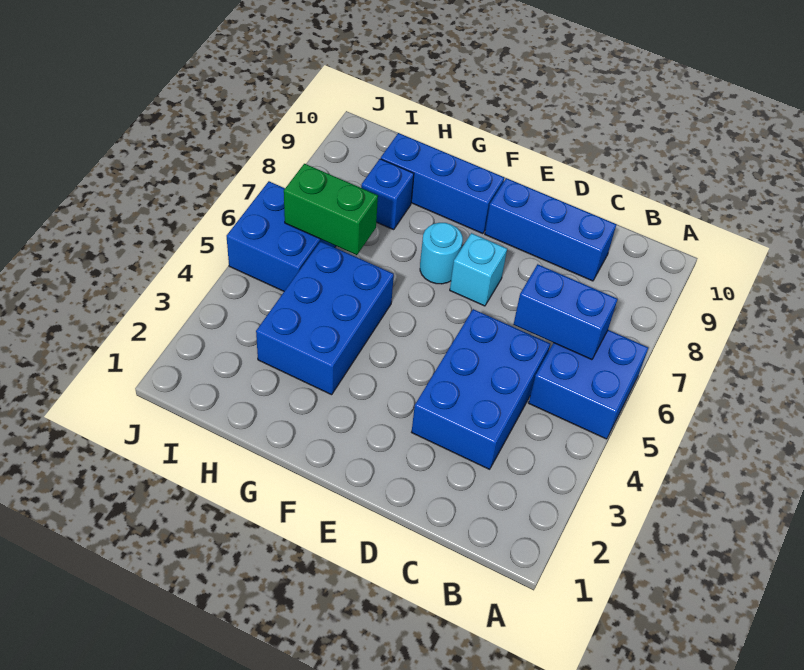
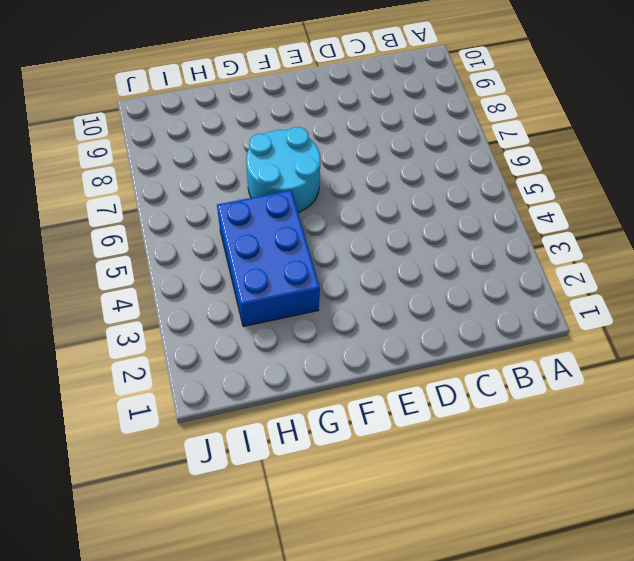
cyan 2x2 round brick [246,127,321,212] -> cyan 1x1 round brick [420,223,463,284]
none -> blue 2x2 brick [529,330,648,439]
none -> blue 2x3 brick [412,309,550,469]

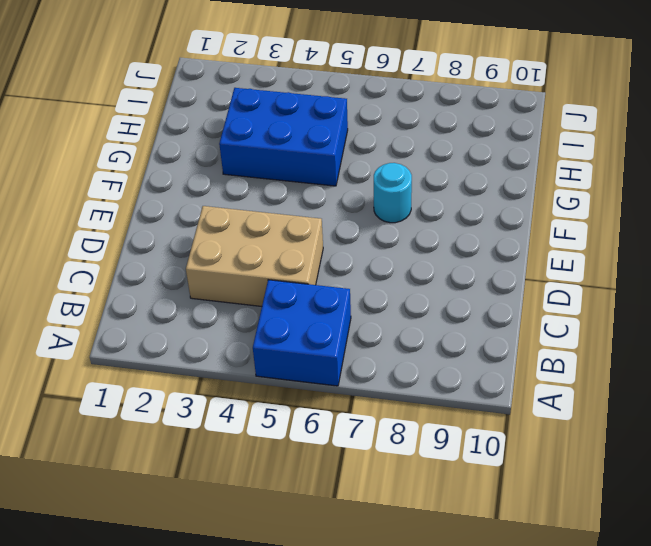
tan 2x3 brick [186,206,323,306] -> blue 2x3 brick [412,309,550,469]
none -> blue 1x3 brick [485,178,616,281]
none -> cyan 1x1 brick [450,233,507,306]

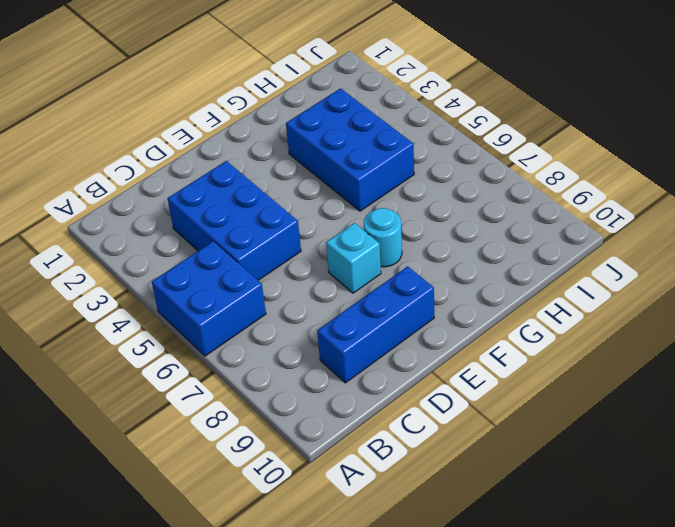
none -> blue 1x3 brick [381,133,504,234]
none -> blue 1x1 brick [361,159,414,230]

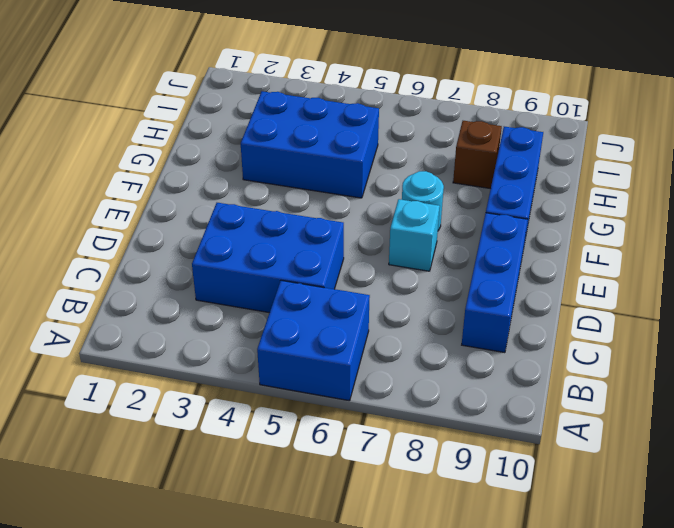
brown 1x1 brick [453,121,502,189] -> blue 1x1 brick [361,159,414,230]
none -> blue 2x2 brick [227,181,336,291]
none -> blue 1x2 brick [513,264,618,360]

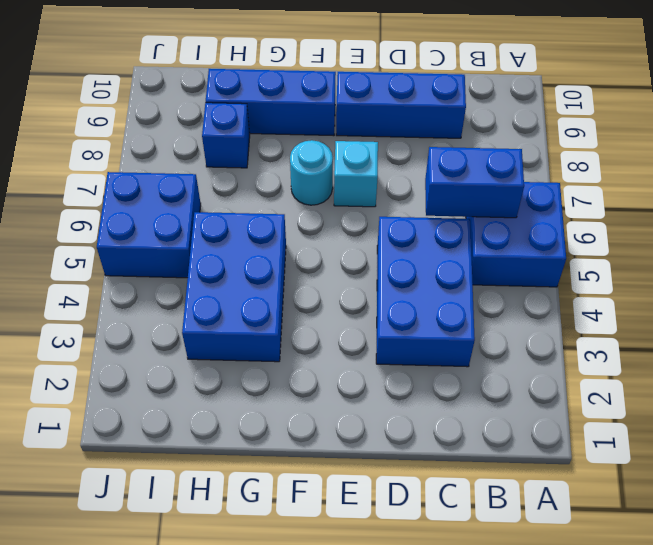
none -> green 1x2 brick [284,164,378,255]

